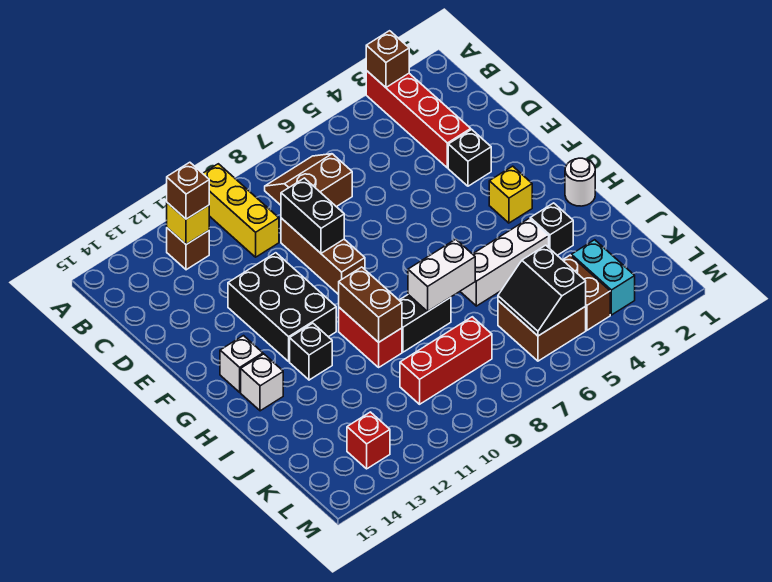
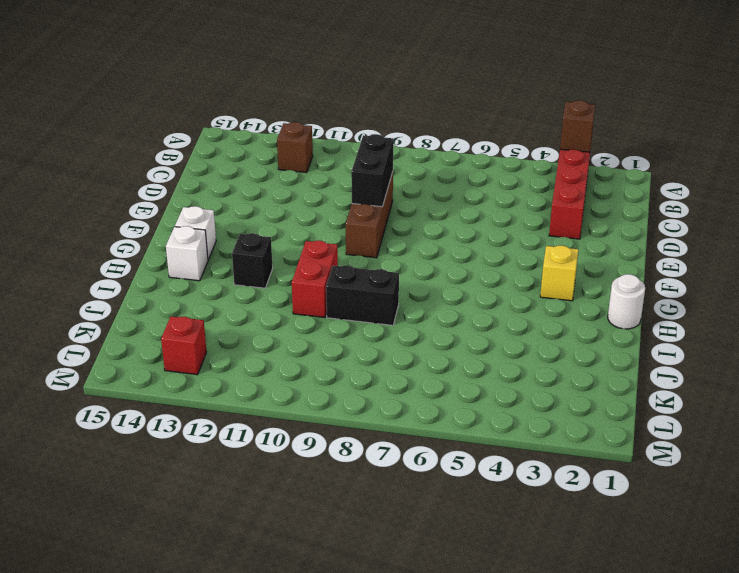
none -> yellow 1x3 brick [203,164,279,257]
none -> brown 2x2 slope [265,154,352,207]
none -> black 1x1 brick [448,129,491,186]

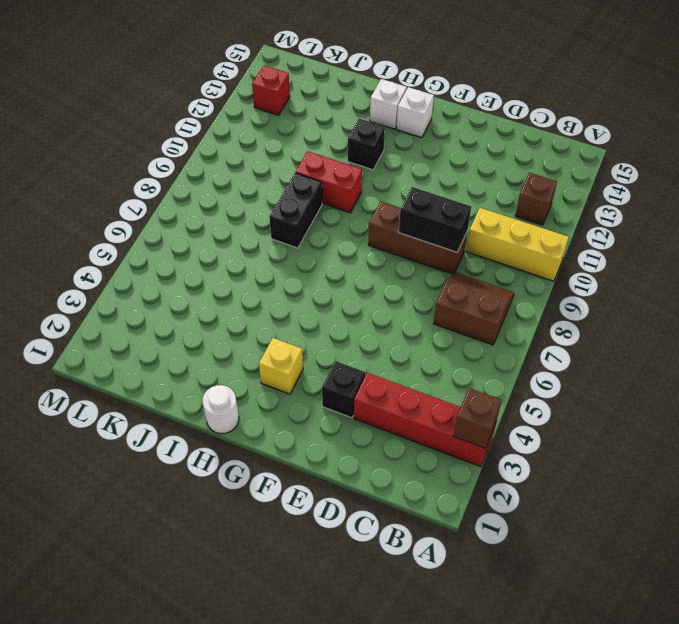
brown 2x2 slope [434,272,514,345] -> brown 2x2 slope turned to [265,154,352,207]
none -> black 2x3 brick [228,253,336,361]
none -> black 1x1 brick [530,203,573,255]
none -> white 1x3 brick [460,218,549,306]

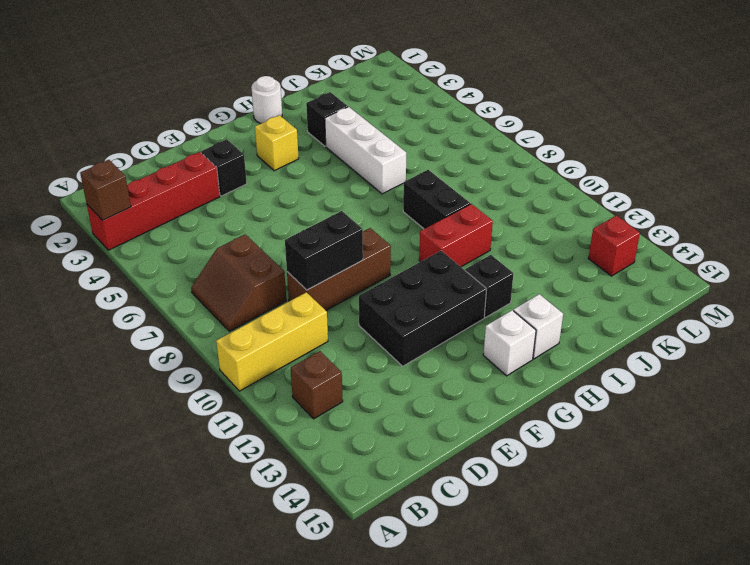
none -> cyan 1x2 brick [571,240,635,315]
none -> brown 1x2 brick [563,255,610,330]
none -> brown 2x2 brick [498,301,586,361]

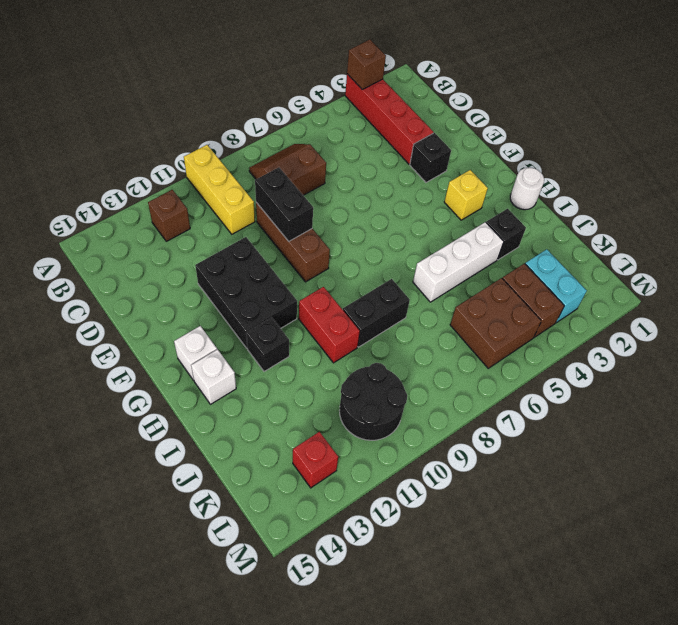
black 2x2 round brick [339,363,407,440] -> red 1x3 brick [400,317,492,404]
none -> yellow 1x1 brick [167,203,209,245]
none -> brown 1x2 brick [339,267,402,342]
none -> white 1x2 brick [408,239,475,312]

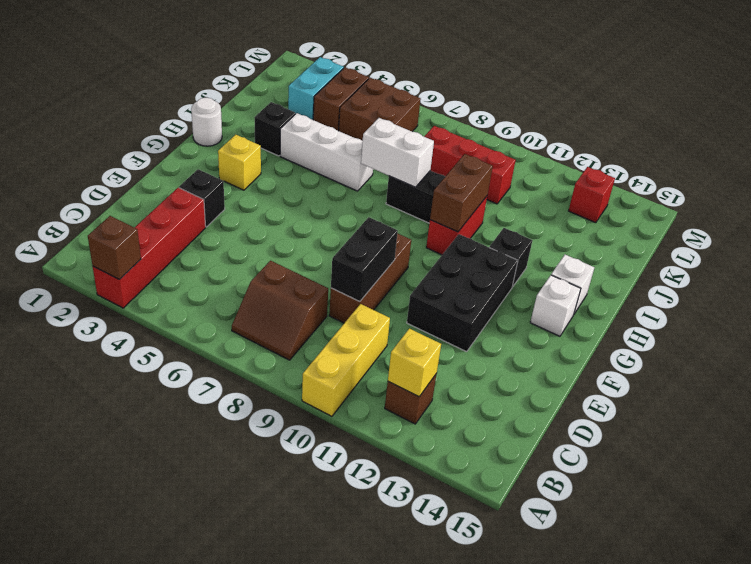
none -> black 2x2 slope [498,245,586,336]
none -> brown 1x1 brick [167,162,209,219]

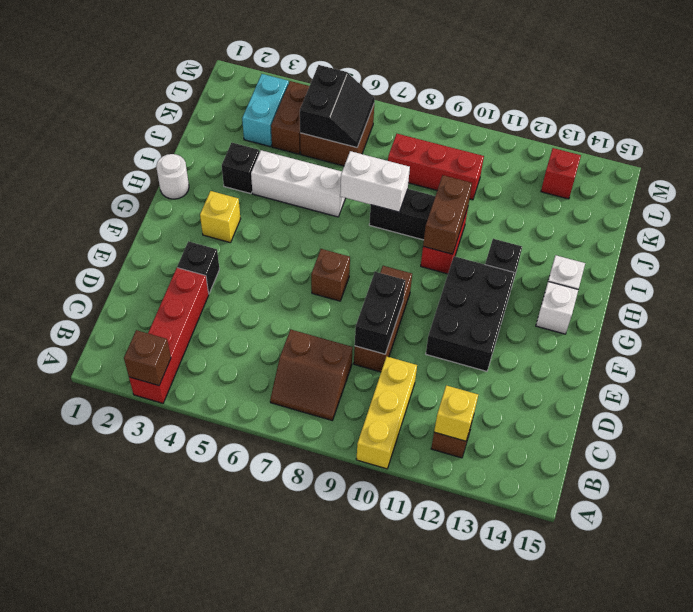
brown 1x1 brick [311,249,350,301] -> brown 1x1 brick moved to [167,162,209,219]

